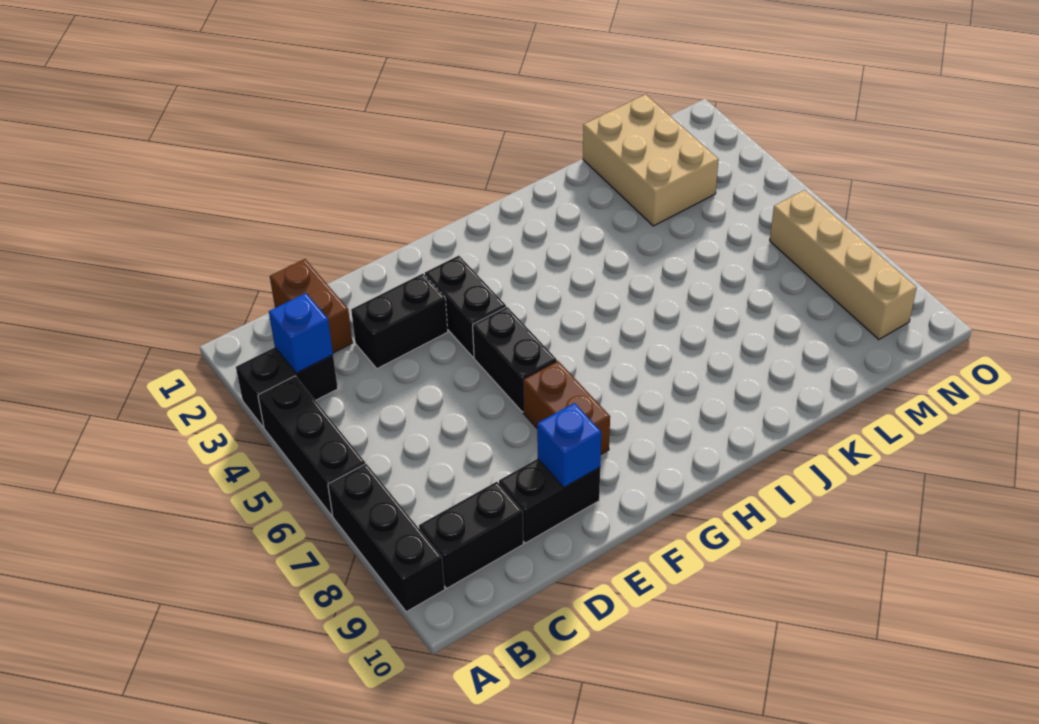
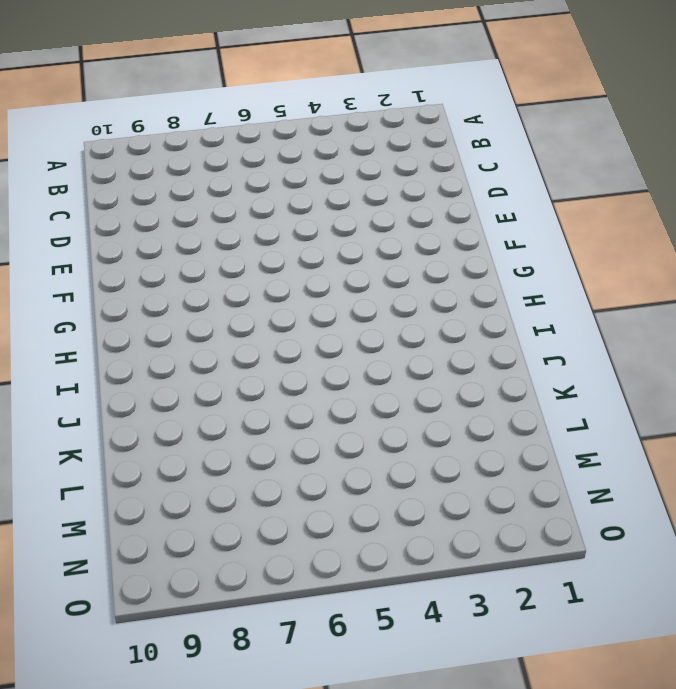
none -> black 1x2 brick [236,347,338,427]
none -> black 1x3 brick [258,376,365,516]
none -> black 1x3 brick [328,464,445,612]

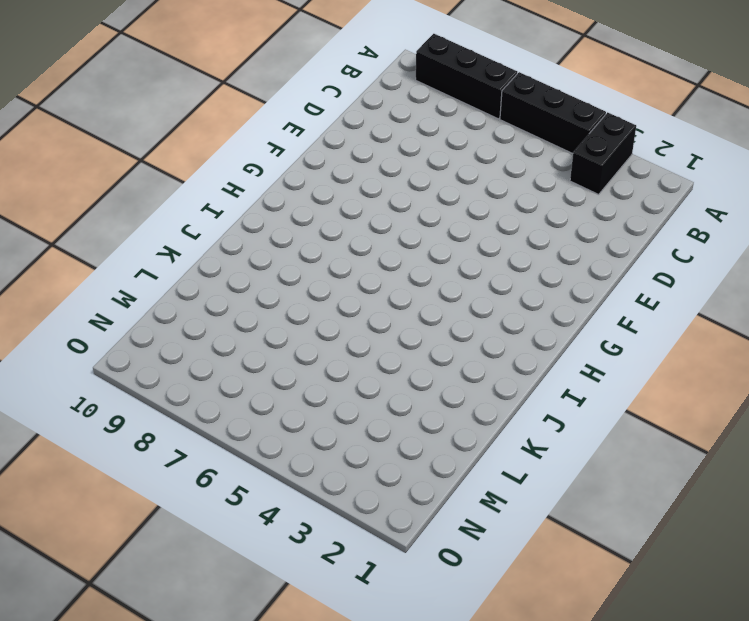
none -> black 1x2 brick [419,482,523,588]
none -> brown 1x2 brick [270,259,352,353]
none -> black 1x2 brick [351,274,448,369]

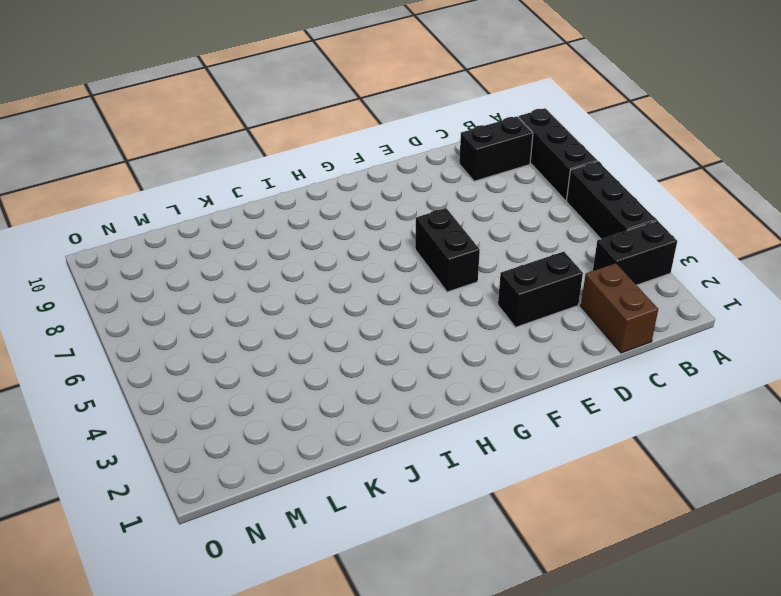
none -> black 1x2 brick [499,459,600,543]
none -> black 1x2 brick [425,256,506,357]
none -> brown 1x2 brick [523,361,610,454]

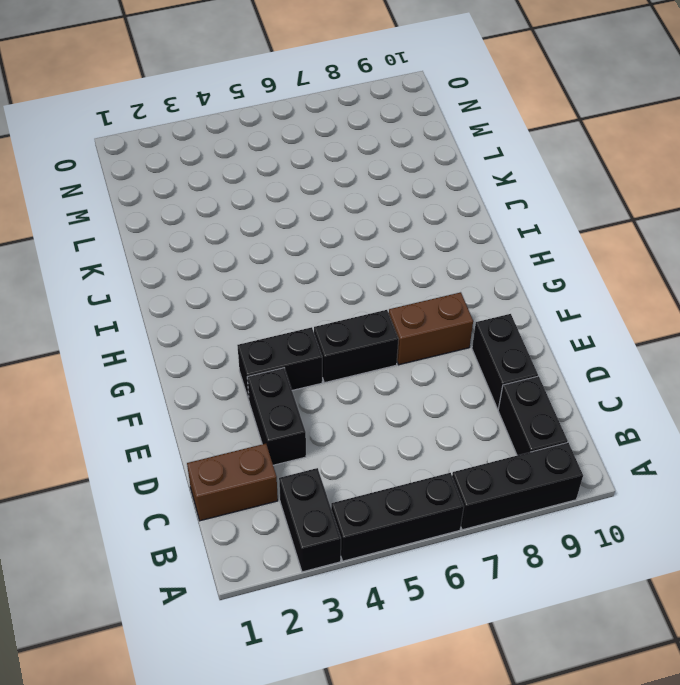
none -> tan 2x3 brick [583,94,719,226]
none -> tan 1x4 brick [770,190,917,339]
none -> blue 1x1 brick [269,293,333,373]

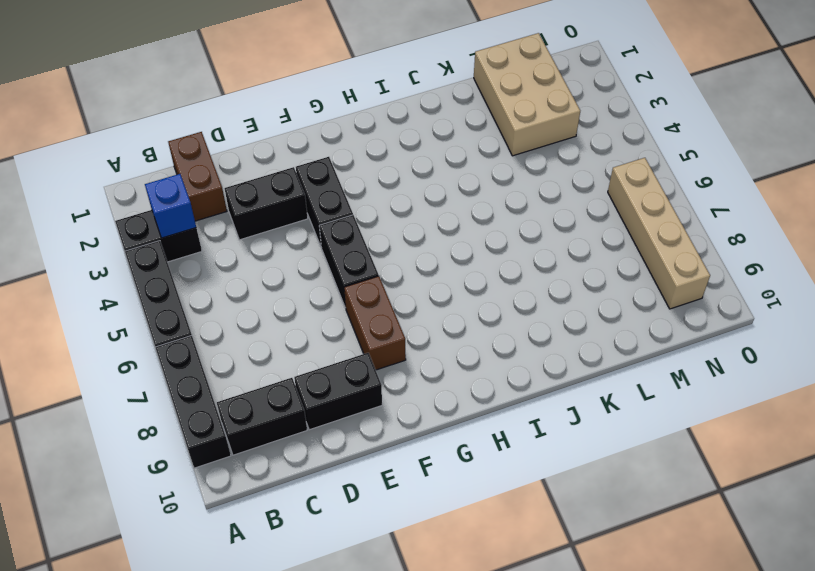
none -> blue 1x1 brick [537,403,601,487]

